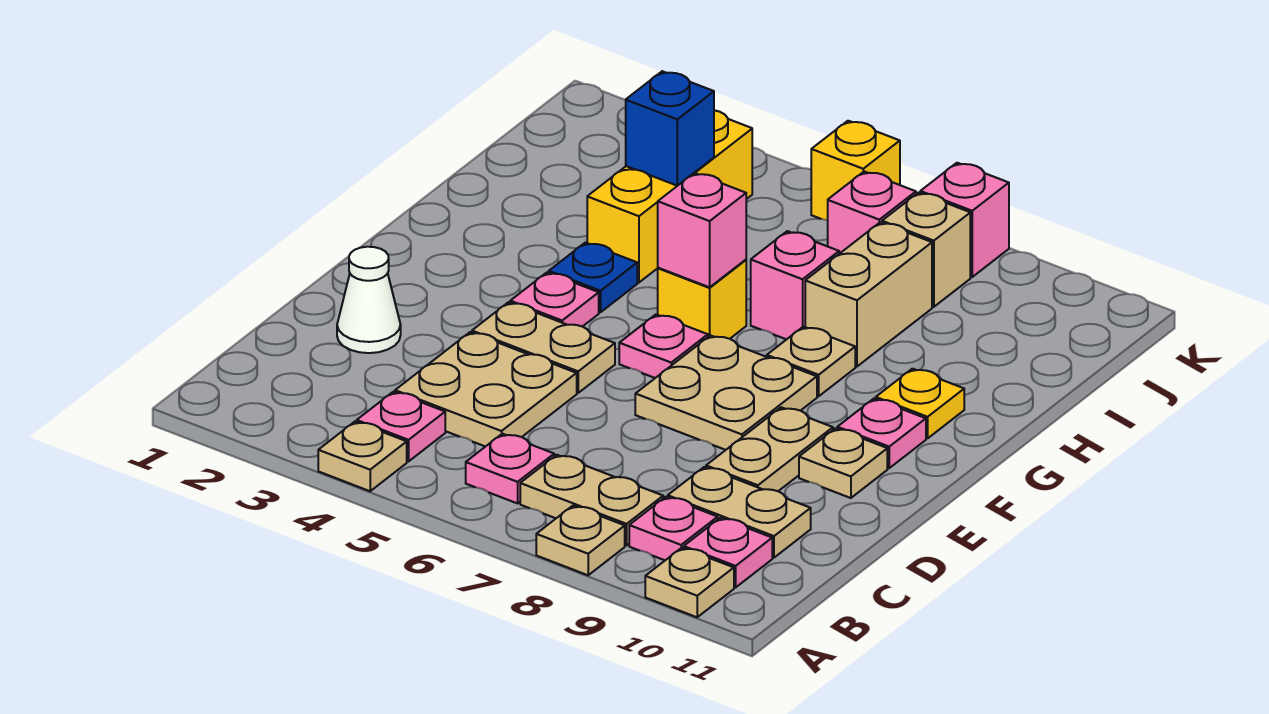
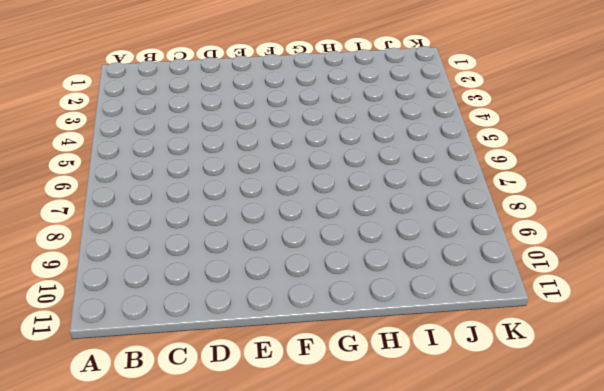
none -> tan 1x1 plate [318,422,407,491]
none -> tan 1x1 plate [536,506,625,575]
none -> tan 1x1 plate [645,548,734,617]
none -> pink 1x1 plate [357,392,445,461]

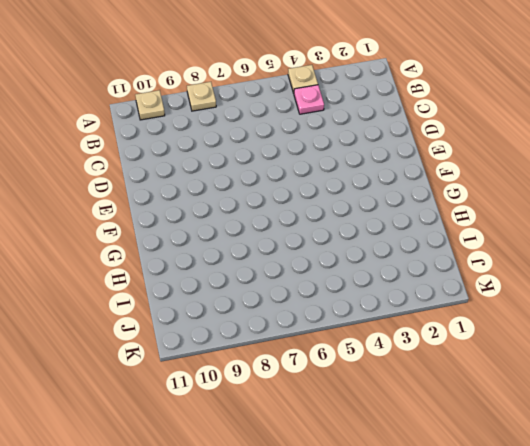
none -> pink 1x1 plate [466,434,554,503]
none -> tan 1x2 plate [520,455,663,545]
none -> pink 1x1 plate [629,497,718,560]
none -> pink 1x1 plate [684,518,772,588]

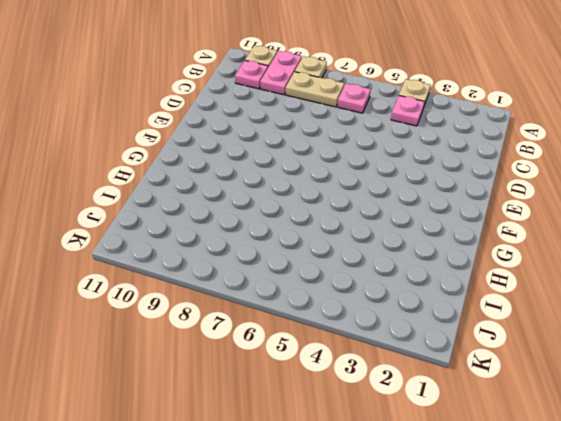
pink 1x2 plate [260,51,302,95] -> pink 1x1 plate [629,497,718,560]
none -> tan 2x2 plate [395,332,577,447]
none -> tan 1x2 plate [668,467,811,558]
none -> white 1x1 cone [337,247,401,353]
none -> tan 1x2 plate [706,407,833,491]

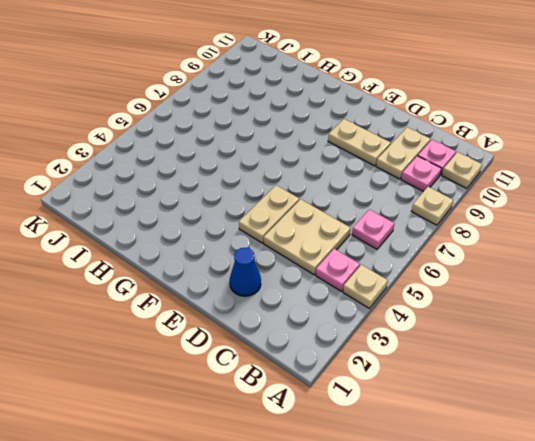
blue 1x1 cone [230,248,261,296] -> white 1x1 cone [337,247,401,353]
none -> tan 1x2 plate [520,455,663,545]
none -> tan 2x2 plate [635,335,817,450]
none -> tan 1x1 plate [799,428,887,498]
none -> pink 1x1 plate [510,272,599,327]

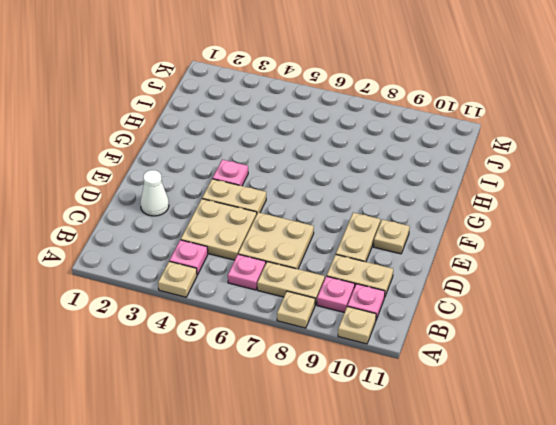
tan 2x2 plate [238,212,314,269] -> tan 2x2 plate moved to [635,335,817,450]
none -> pink 1x1 plate [619,315,708,378]
none -> pink 1x1 plate [837,399,926,468]
none -> blue 1x1 plate [549,243,637,312]
none -> yellow 1x1 brick [658,260,746,339]

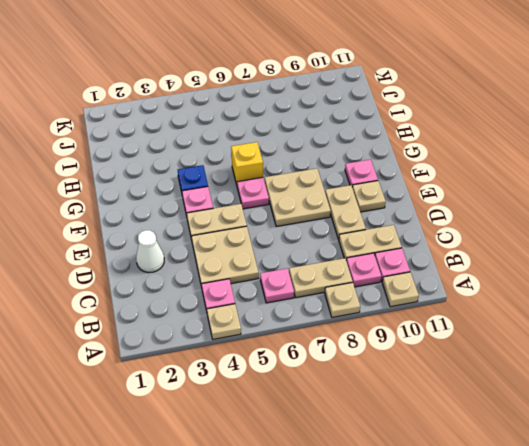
none -> tan 1x1 plate [767,327,855,396]
none -> yellow 1x1 plate [876,369,964,438]
none -> yellow 1x3 brick [587,110,752,282]
none -> pink 1x1 brick [751,231,839,340]

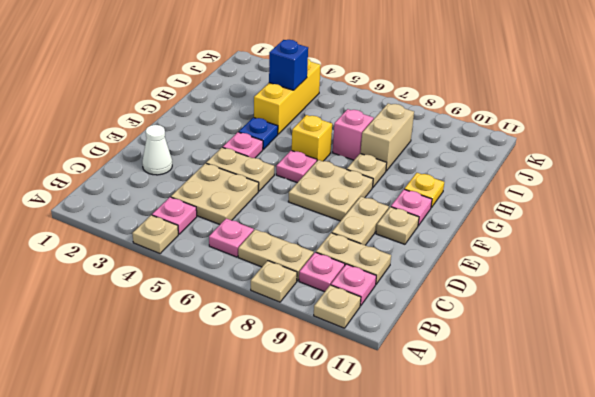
none -> pink 1x1 brick [828,172,916,254]
none -> tan 1x1 brick [882,192,970,307]
none -> yellow 1x1 brick [811,121,900,220]
none -> pink 1x1 brick [920,163,1009,277]

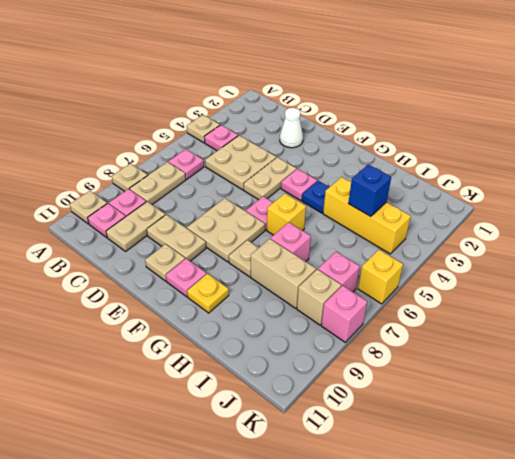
none -> pink 1x1 brick [658,173,746,287]

